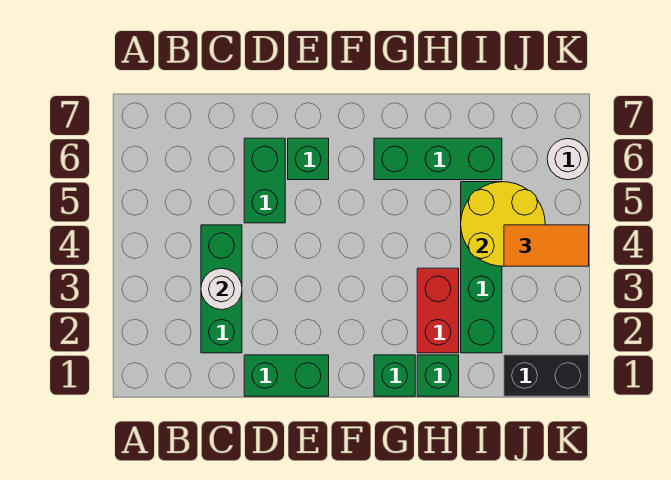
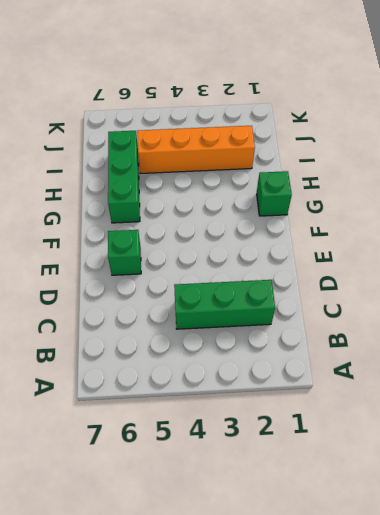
orange 1x4 brick [137,126,255,174] -> green 1x4 brick [461,182,502,353]
none -> green 1x2 brick [244,355,329,396]
none -> green 1x2 brick [244,138,285,223]
none -> green 1x1 brick [417,355,459,396]

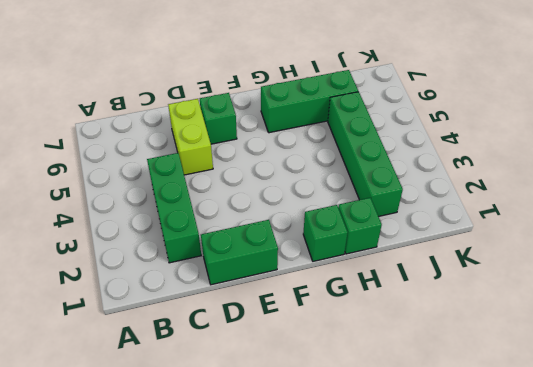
lime 1x2 brick [168,99,213,175] -> green 1x2 brick [244,138,285,223]
none -> red 1x2 brick [417,268,459,353]
none -> black 1x2 brick [504,355,589,396]
none -> white 1x1 round brick [547,139,588,180]

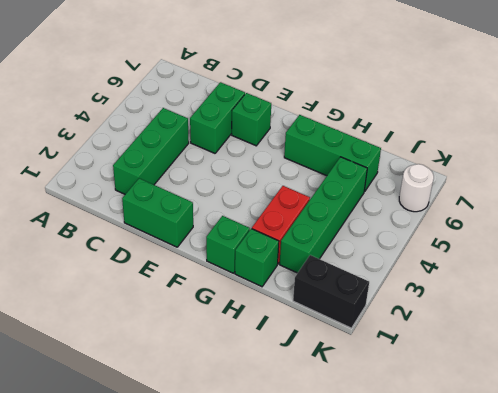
none -> white 1x1 round brick [201,268,242,310]
none -> yellow 2x2 round brick [461,182,545,266]
none -> orange 1x2 tile [504,225,589,266]

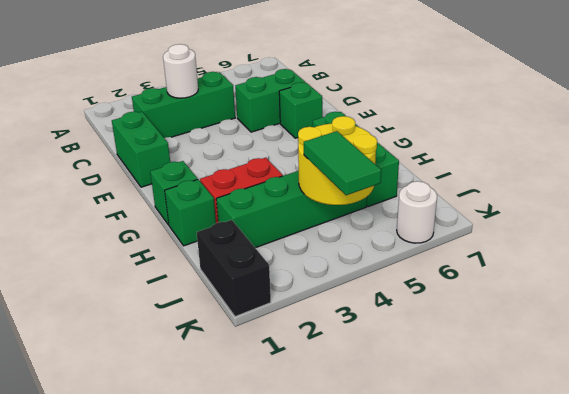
green 1x2 tile [304,131,381,195] -> orange 1x2 tile [504,225,589,266]

